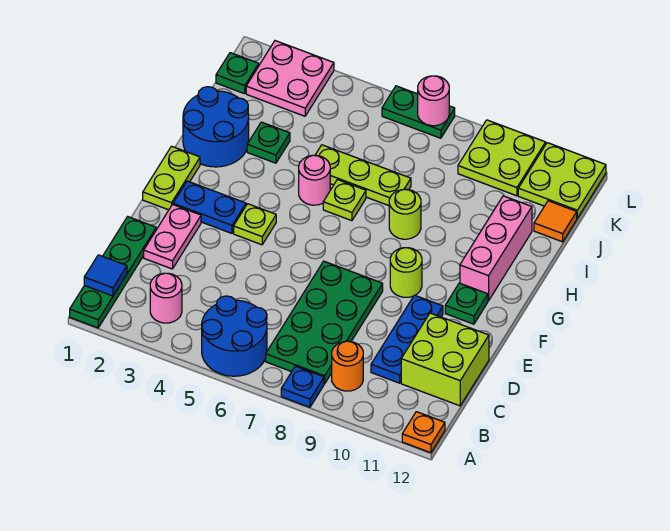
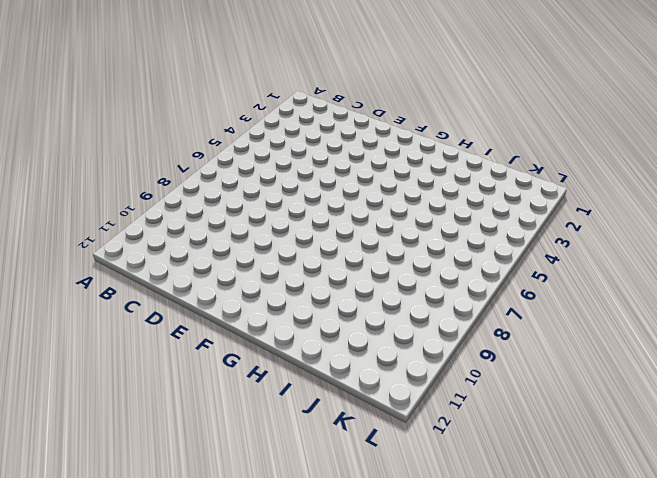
none -> green 1x4 plate [70,217,156,328]
none -> blue 2x2 round brick [202,296,267,376]
none -> blue 1x1 plate [281,366,324,407]
none -> orange 1x1 plate [402,412,445,453]

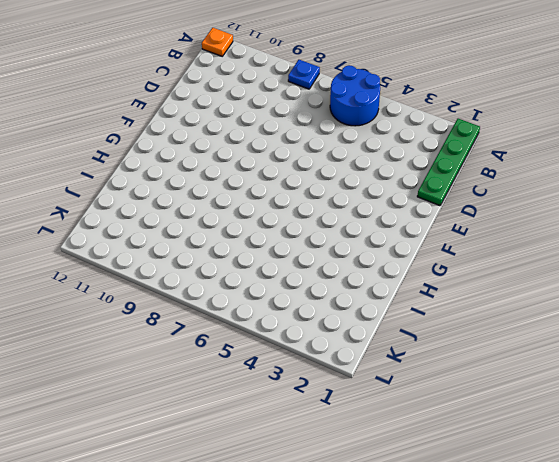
none -> pink 1x1 round brick [150,273,182,323]
none -> green 2x4 plate [266,261,383,384]
none -> orange 1x1 round brick [332,341,363,391]
none -> blue 1x3 plate [371,295,443,383]

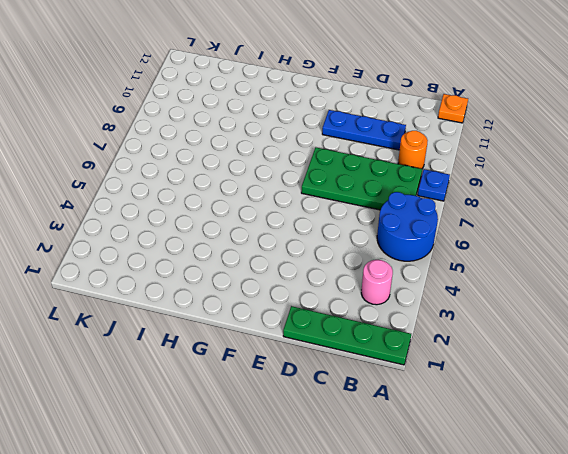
none -> lime 2x2 brick [401,313,489,406]
none -> pink 1x2 plate [144,205,201,269]
none -> lime 1x2 plate [143,146,200,210]
none -> blue 1x2 plate [173,181,246,233]

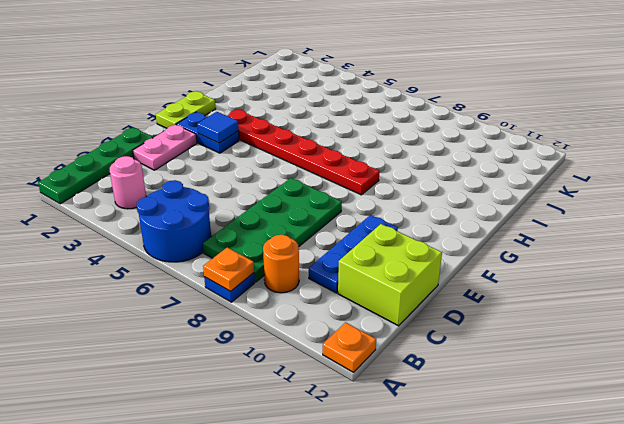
orange 1x1 plate [203,247,254,291] -> none
blue 1x1 tile [197,112,239,143] -> blue 1x1 tile moved to [84,255,127,296]
red 1x6 plate [227,109,379,195] -> none
none -> lime 1x1 plate [234,204,276,245]
none -> lime 1x1 round brick [390,248,422,297]
none -> green 1x1 plate [445,283,488,324]
none -> pink 1x3 brick [460,196,532,301]

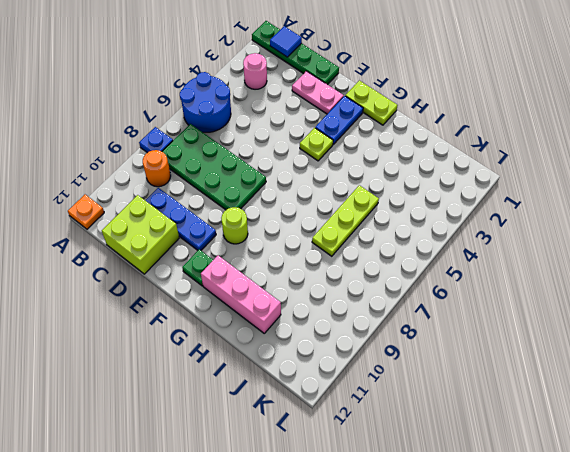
none -> blue 2x2 round brick [183,87,249,167]
none -> pink 1x1 round brick [299,155,330,205]
none -> lime 1x1 plate [323,180,366,221]
none -> lime 1x1 round brick [389,189,421,239]

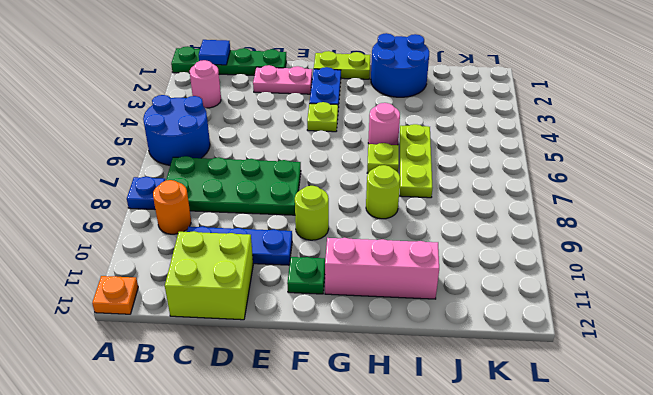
none -> green 1x1 plate [247,122,290,163]
none -> orange 1x1 tile [534,201,577,242]
none -> green 1x1 plate [216,53,259,94]
none -> pink 2x2 plate [246,41,334,116]

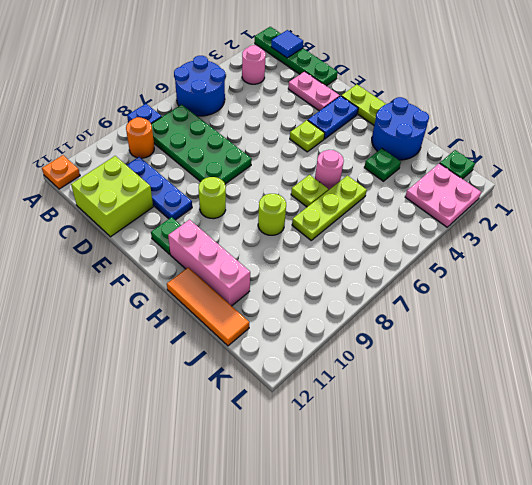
orange 1x3 tile [167,267,249,346] -> orange 1x1 tile [534,201,577,242]
none -> lime 2x2 plate [458,120,546,196]
none -> lime 2x2 plate [518,143,606,218]
none -> green 1x2 plate [382,86,455,138]
none -> pink 1x1 round brick [418,76,449,126]

